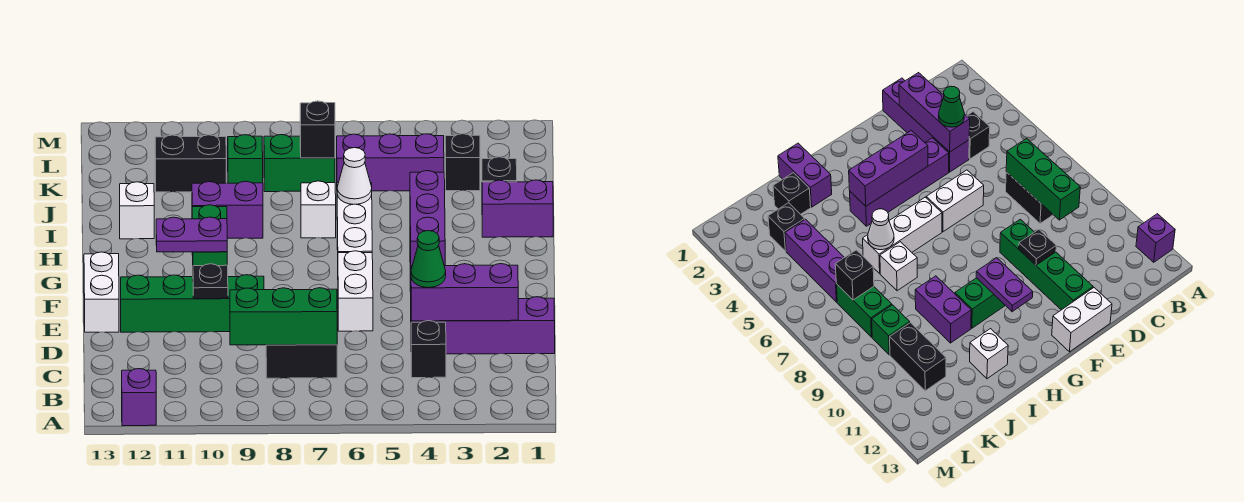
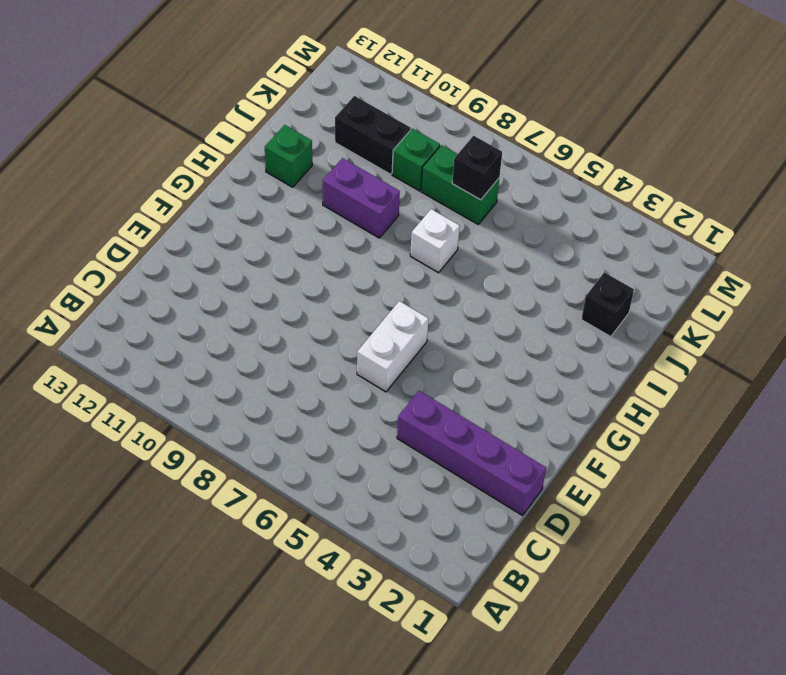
green 1x1 brick [265,125,312,187] -> white 1x1 brick [120,182,154,239]
none -> purple 1x1 brick [122,369,156,426]
none -> black 1x1 brick [411,321,446,378]
none -> black 1x2 brick [266,345,337,378]

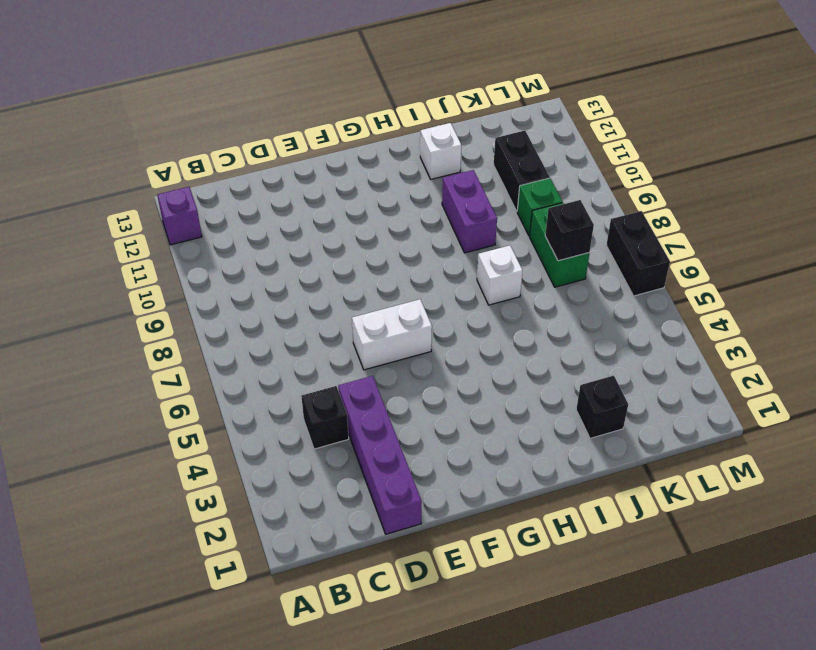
black 1x2 brick [606,211,670,296] -> black 1x2 brick moved to [266,345,337,378]
none -> purple 1x4 brick [850,138,949,226]
none -> green 1x4 brick [121,275,264,332]
none -> white 1x2 brick [84,252,119,332]

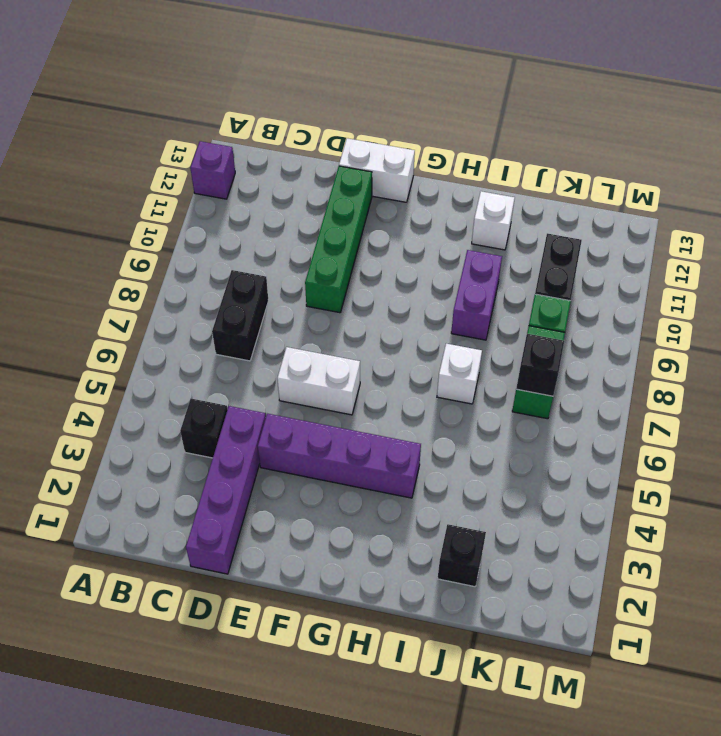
none -> white 1x3 brick [337,183,372,253]
none -> green 1x2 brick [192,205,227,266]
none -> purple 1x2 brick [482,180,553,237]

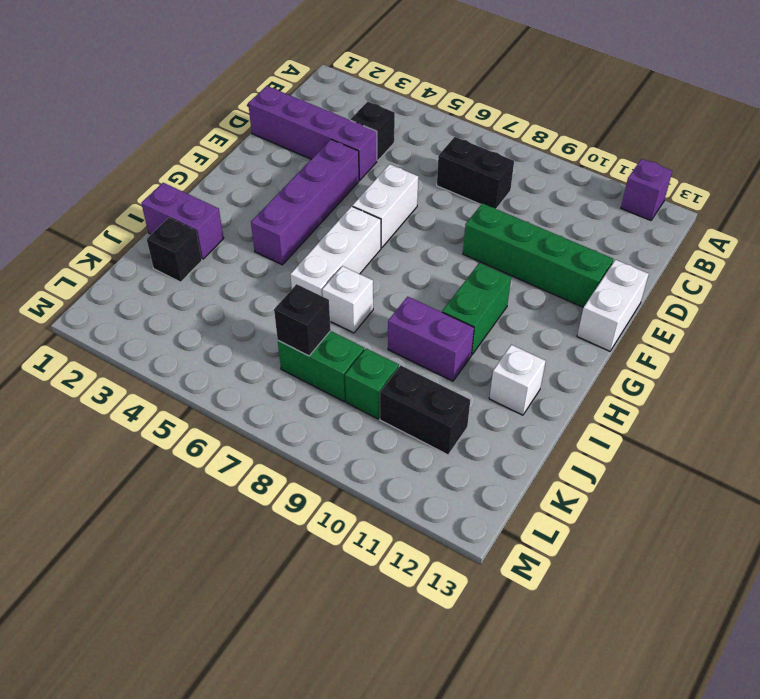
none -> black 1x1 brick [445,134,480,191]
none -> purple 1x3 brick [337,134,444,191]
none -> green 1x3 brick [230,288,337,345]

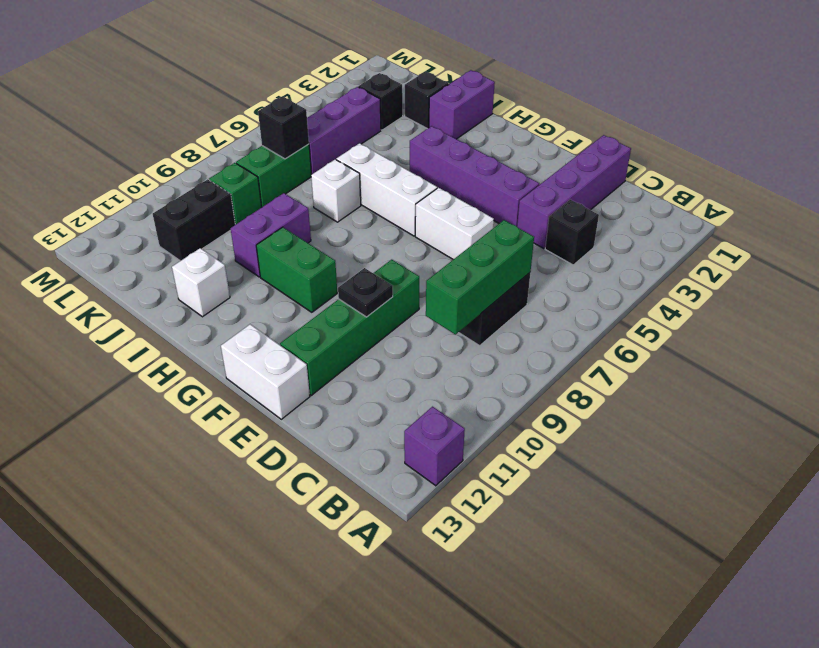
none -> purple 1x3 brick [411,264,518,321]
none -> purple 1x3 brick [410,171,445,266]
none -> purple 1x2 plate [156,217,227,252]

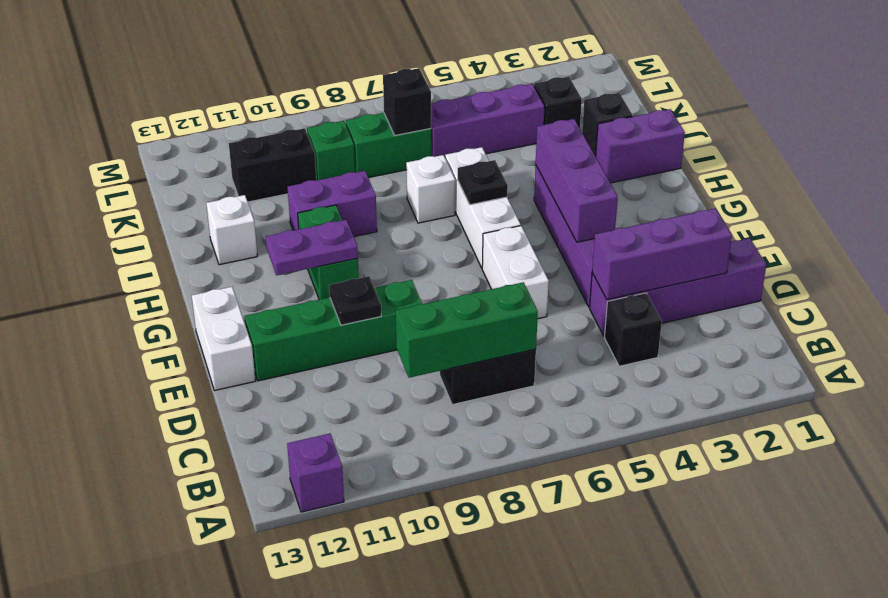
black 1x1 plate [458,160,508,205] -> none
none -> white 1x1 cone [337,148,372,204]
none -> green 1x1 cone [411,231,446,288]

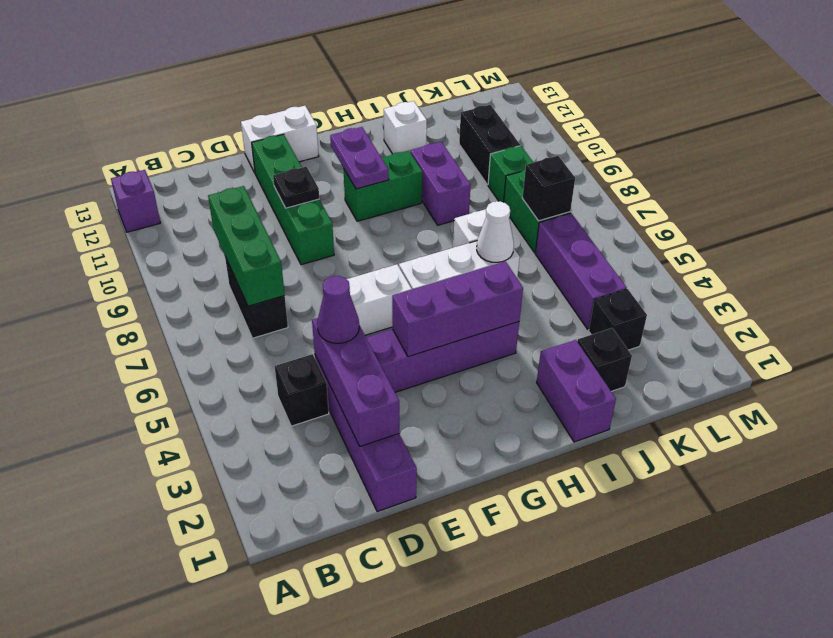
purple 1x1 cone [317,276,359,343] -> green 1x1 cone [411,231,446,288]

